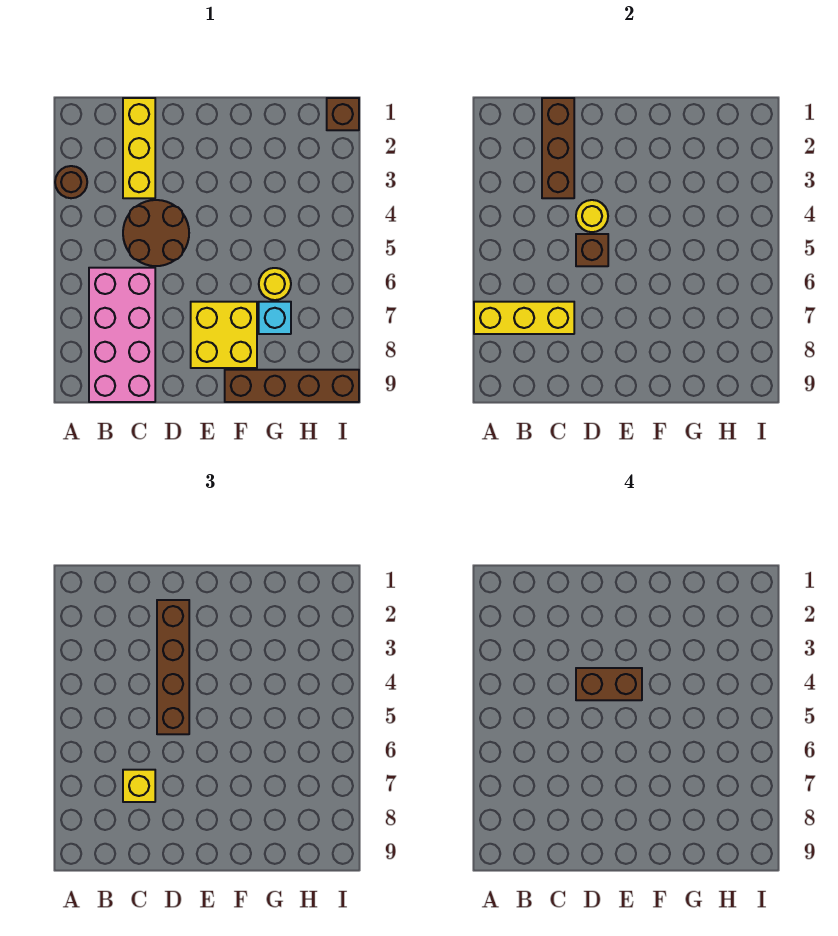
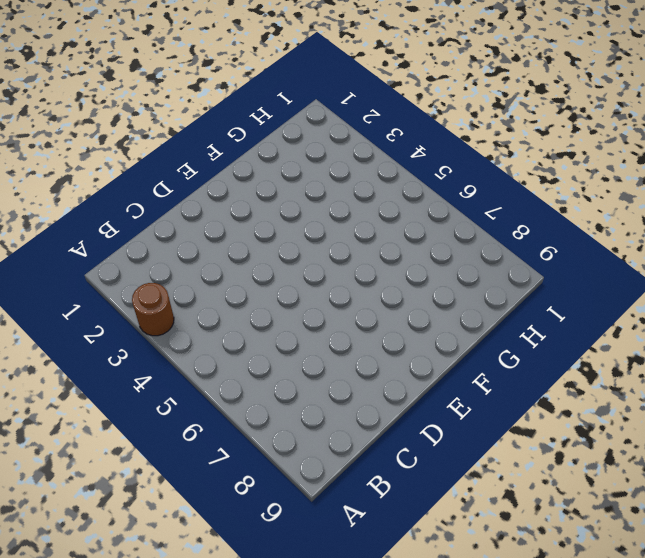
none -> pink 2x4 brick [89,268,155,402]
none -> yellow 1x3 brick [123,98,155,198]
none -> brown 2x2 round brick [123,200,189,266]

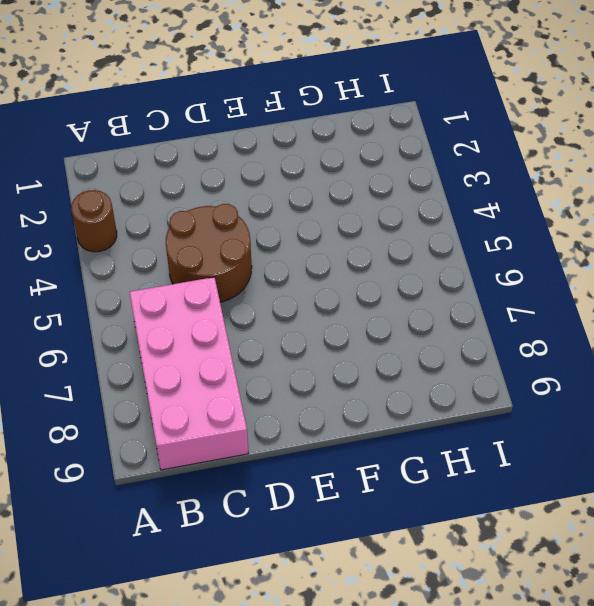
none -> yellow 1x3 brick [123,98,155,198]
none -> yellow 2x2 brick [191,302,257,368]
none -> brown 1x4 brick [225,370,359,402]

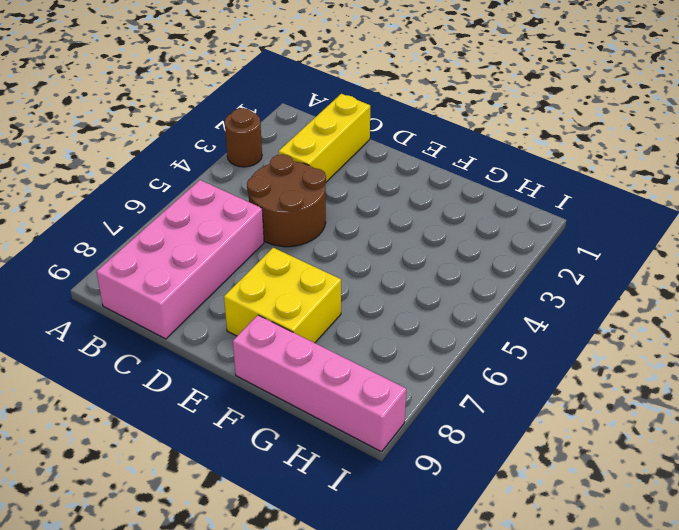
pink 1x4 brick [233,315,406,452] -> brown 1x4 brick [225,370,359,402]
none -> yellow 1x1 round brick [259,268,291,300]
none -> cyan 1x1 brick [259,302,291,334]
none -> brown 1x1 brick [327,98,359,130]

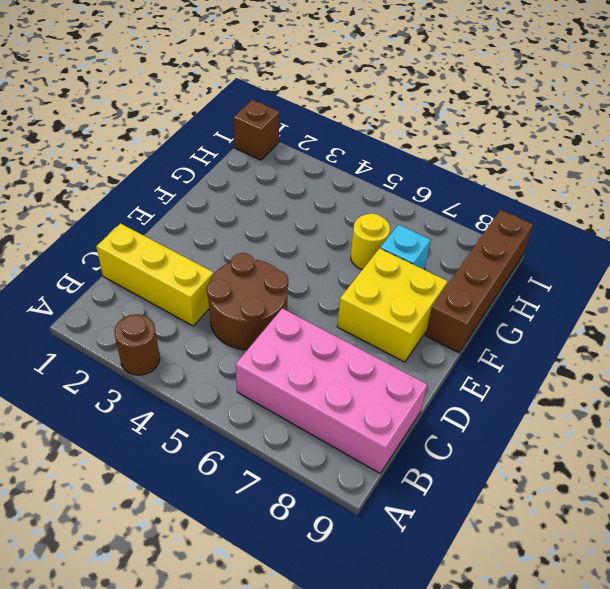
none -> yellow 1x3 brick [474,302,574,334]
none -> brown 1x3 brick [542,98,574,198]
none -> yellow 1x1 round brick [576,200,608,232]

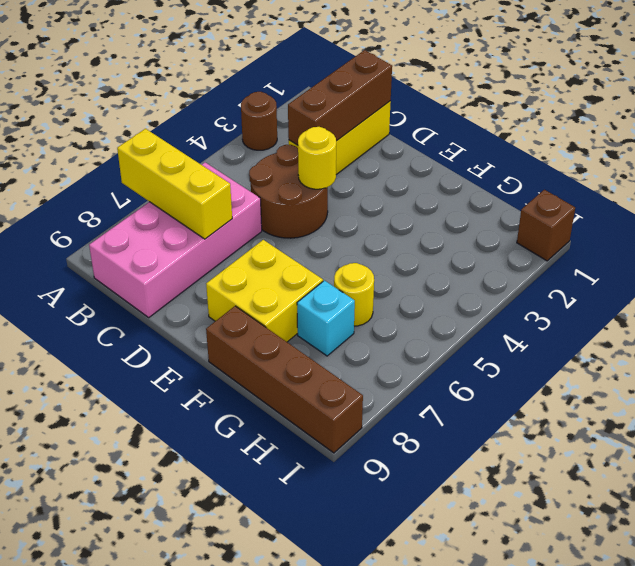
none -> brown 1x1 brick [576,234,608,266]
none -> yellow 1x1 brick [123,770,155,802]
none -> brown 1x4 brick [157,600,189,734]

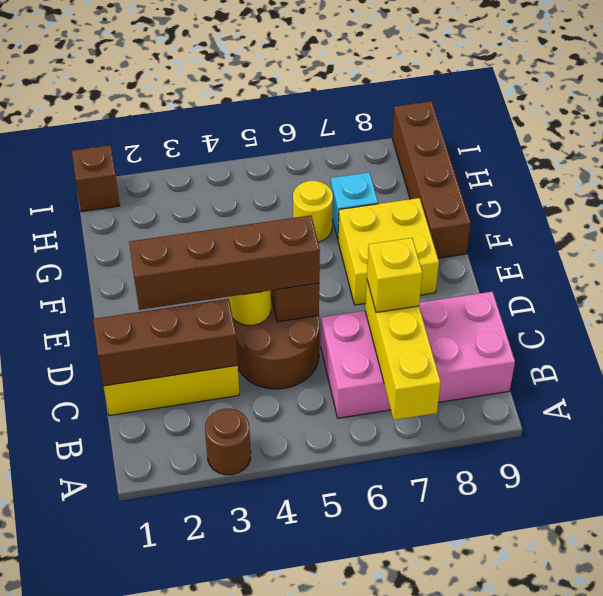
none -> brown 1x2 brick [576,668,642,700]

